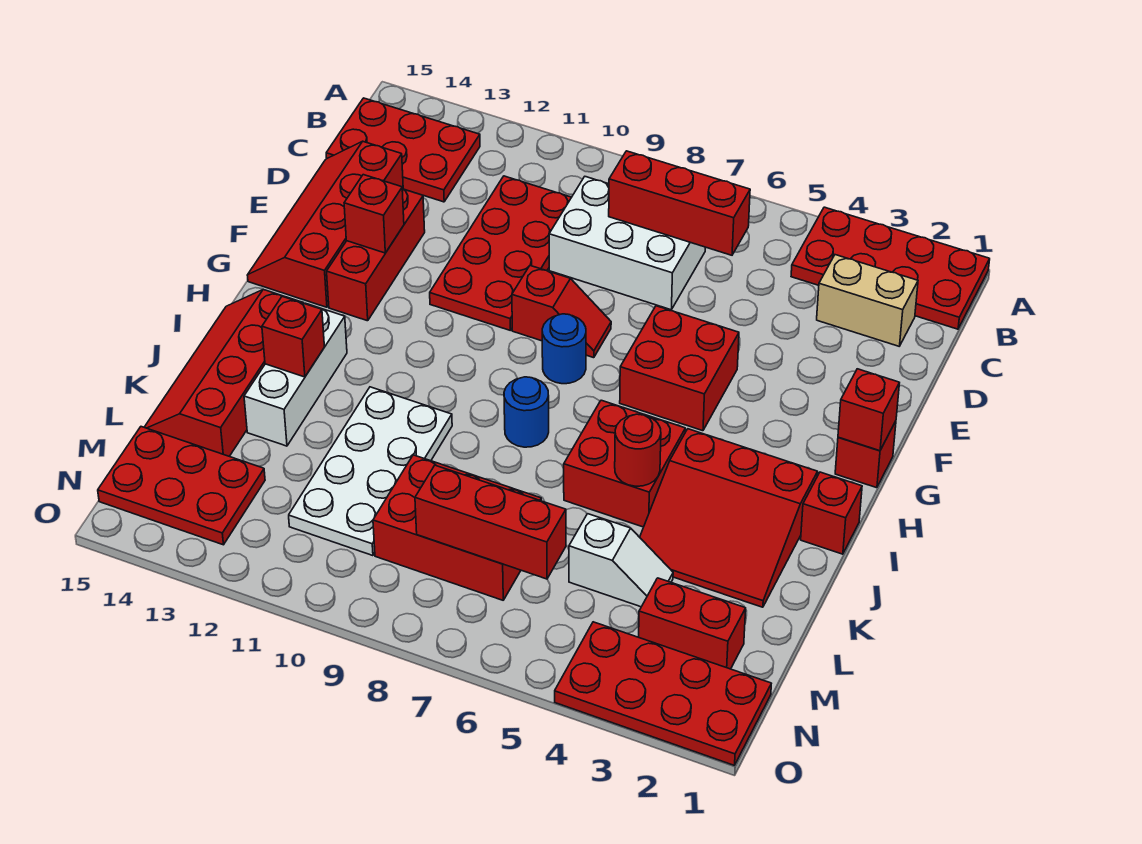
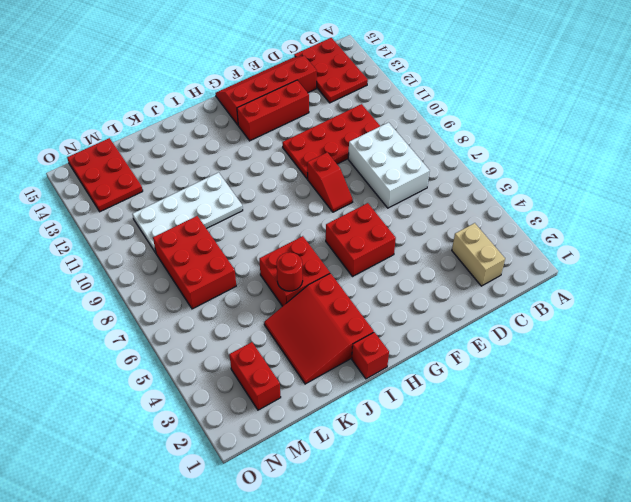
none -> red 2x4 plate [791,207,990,329]
none -> red 1x1 brick [835,421,896,488]
none -> blue 1x1 round brick [542,314,586,384]

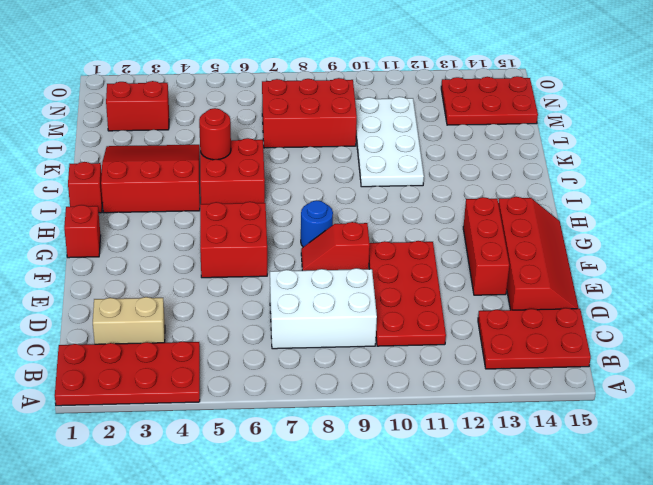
none -> blue 1x1 round brick [504,377,549,447]
none -> white 1x3 brick [244,303,347,446]
none -> red 2x4 slope [144,289,303,456]

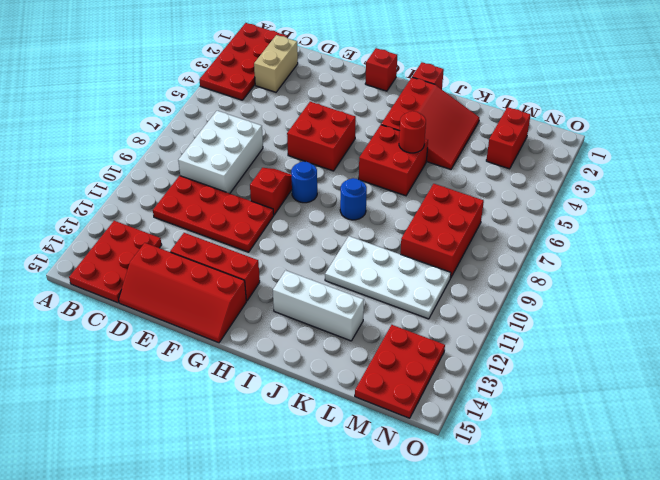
none -> red 2x4 slope [144,289,303,456]
none -> white 1x2 slope [569,514,673,607]
none -> red 2x4 plate [555,622,771,765]

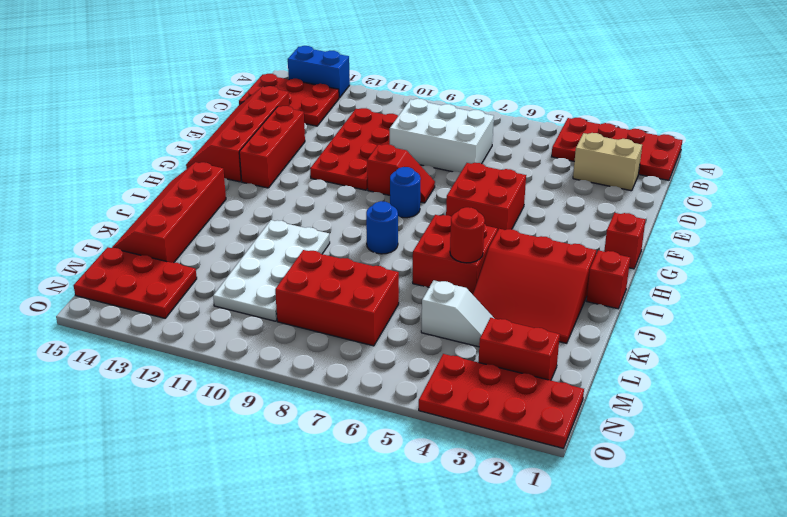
blue 1x2 brick [288,46,350,98] -> none
none -> white 1x3 brick [244,303,347,446]
none -> red 1x3 brick [609,151,750,255]
none -> red 1x1 brick [344,175,404,253]

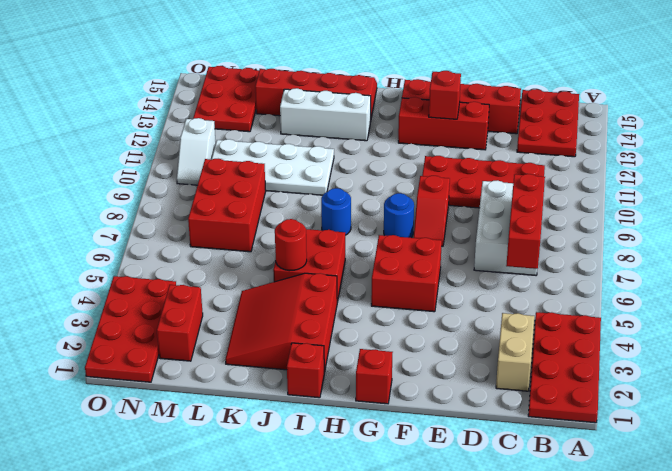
white 1x2 slope [177,118,216,185] -> white 1x2 slope moved to [569,514,673,607]
none -> red 1x1 brick [838,369,899,451]
none -> red 1x1 brick [262,296,324,377]
none -> red 1x3 brick [415,465,566,579]

